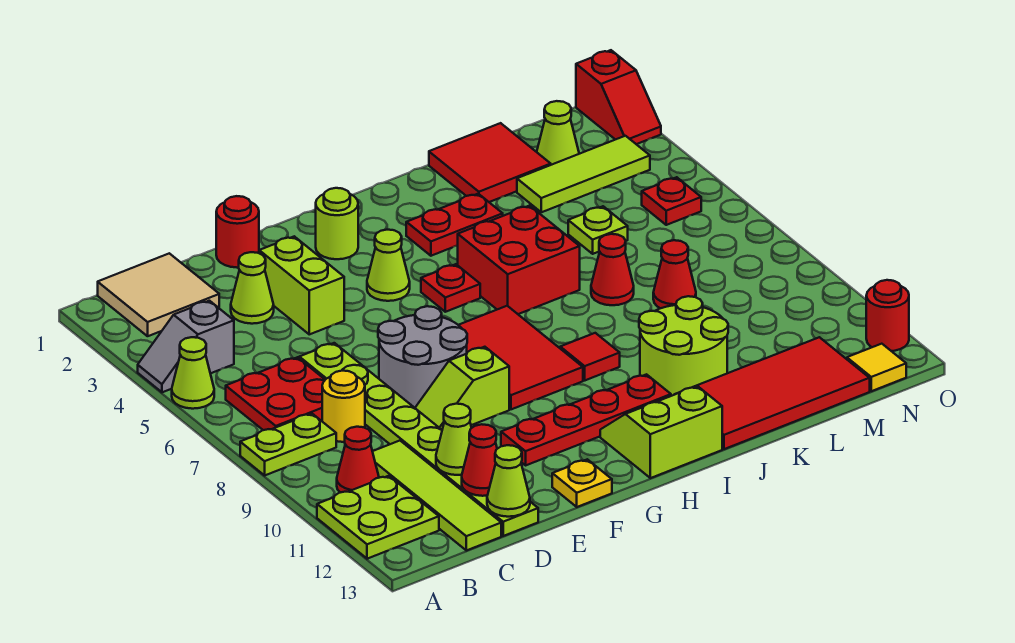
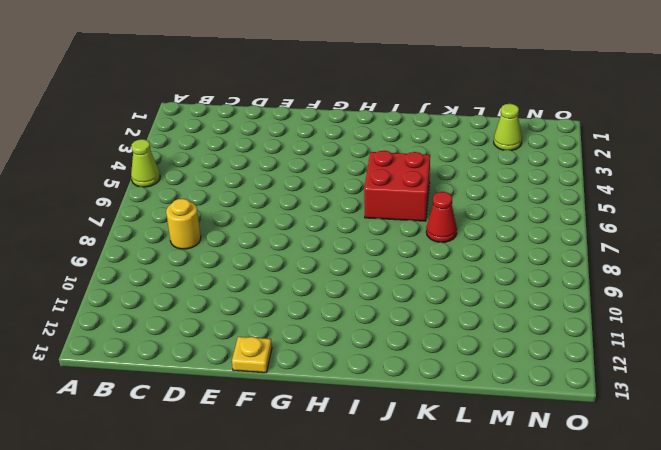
none -> grey 1x2 slope [138,301,234,392]
none -> lime 1x2 plate [240,414,336,475]
none -> lime 2x2 plate [317,476,439,559]
none -> tan 2x2 tile [98,253,219,336]

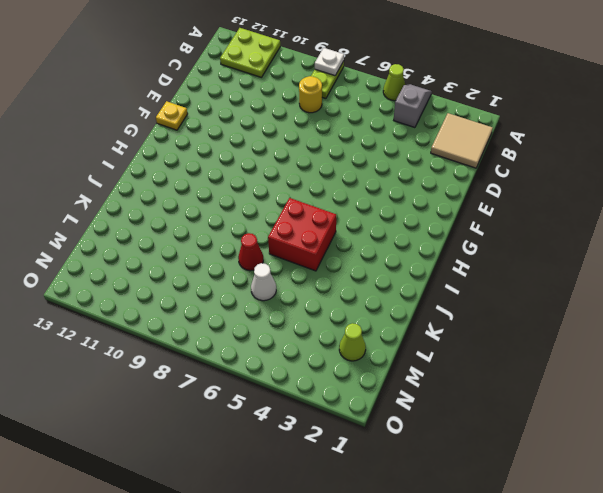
white 1x1 plate [315,48,344,76] -> none
white 1x1 cone [251,263,276,301] -> none
none -> red 2x2 plate [226,357,325,430]
none -> red 1x1 cone [337,427,379,493]
none -> lime 1x4 tile [372,441,501,551]
none -> lime 1x1 cone [231,252,274,324]

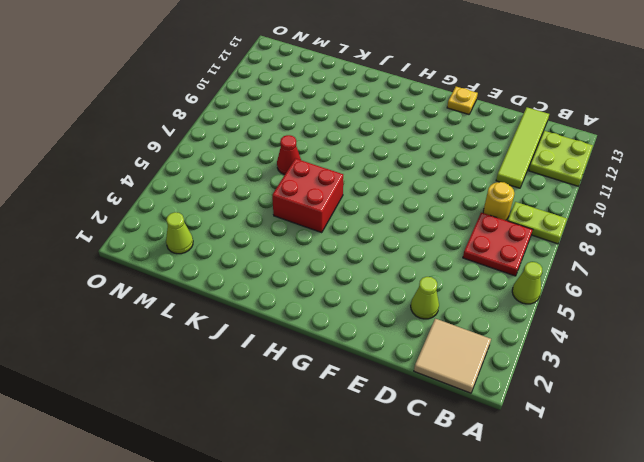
none -> grey 1x2 slope [138,301,234,392]
none -> red 1x1 cone [337,427,379,493]
none -> lime 1x8 plate [299,343,538,536]
none -> red 1x1 round brick [216,196,259,268]

